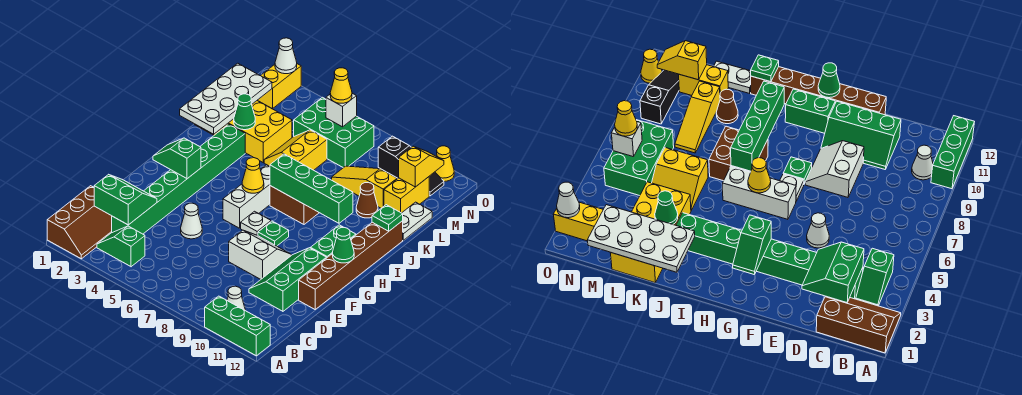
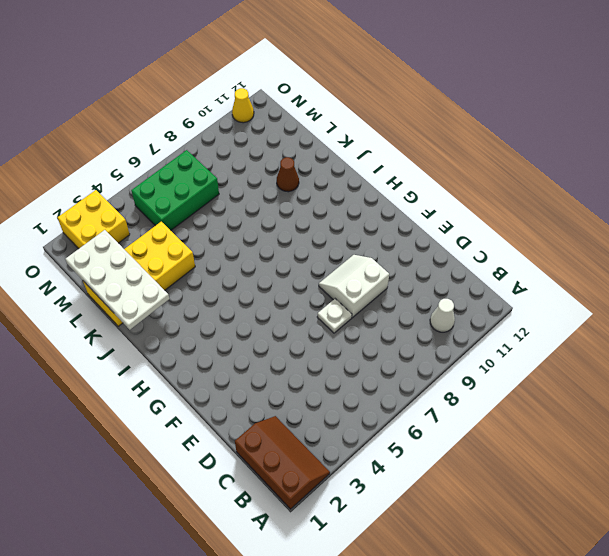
white 1x1 plate [317,299,352,333] -> white 1x1 plate moved to [241,211,271,236]
yellow 2x2 brick [57,190,130,249] -> yellow 1x2 brick [257,64,301,109]
none -> green 1x3 brick [205,296,270,356]
none -> green 1x2 slope [97,226,145,267]
none -> green 1x8 brick [112,124,245,234]
none -> green 2x3 slope [249,248,326,311]

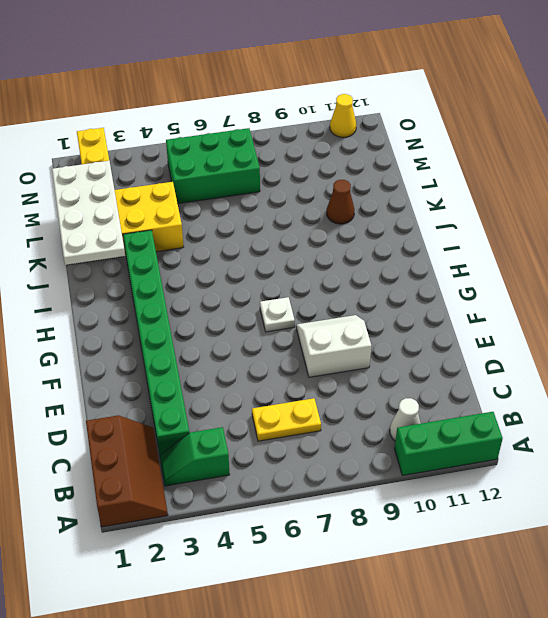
yellow 1x2 plate [252,398,321,441] -> none
none -> green 2x3 slope [249,248,326,311]
none -> white 1x1 cone [181,203,202,239]
none -> brown 1x6 brick [299,221,403,309]
none -> white 1x3 brick [223,165,270,228]

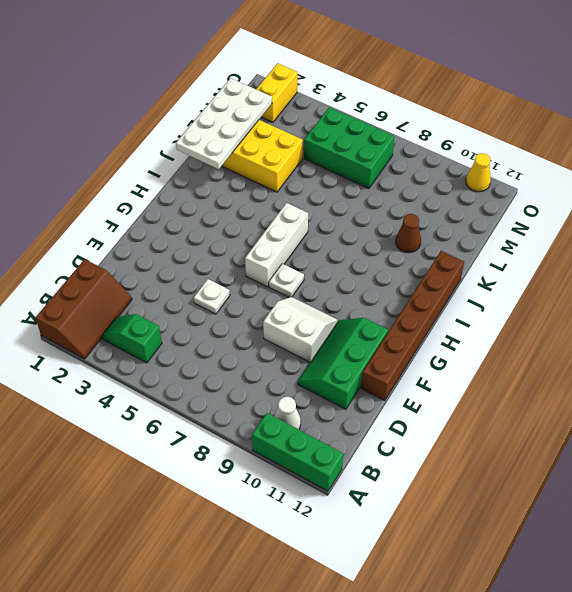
white 1x1 plate [194,279,230,314] -> white 1x1 cone [181,203,202,239]
none -> green 1x8 brick [112,124,245,234]
none -> green 1x1 plate [258,221,289,246]
none -> green 1x2 brick [311,225,356,258]
none -> brown 2x2 brick [270,186,319,224]

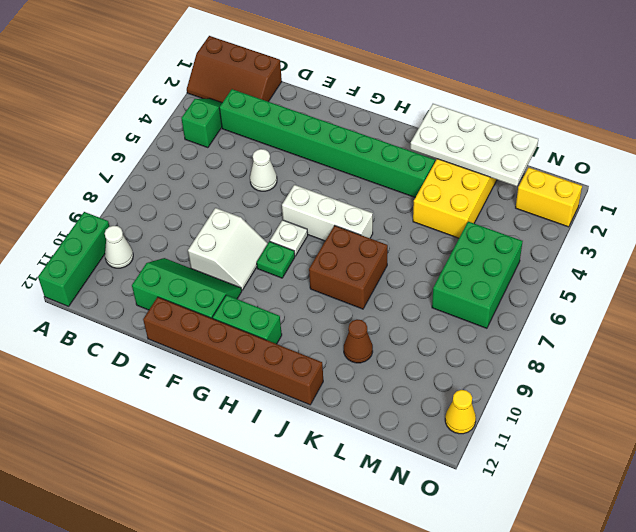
none -> yellow 2x2 slope [264,130,327,170]
none -> white 1x2 plate [402,202,432,240]
none -> yellow 1x3 slope [332,166,397,208]
none -> yellow 1x2 brick [384,177,429,213]

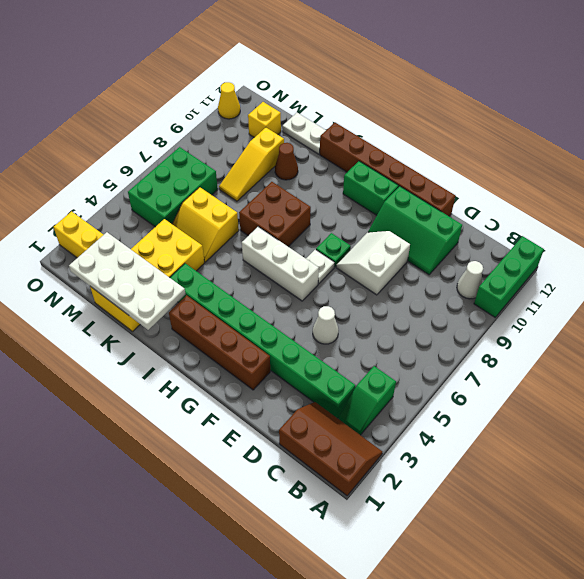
brown 1x4 brick [169,295,270,390] -> none
yellow 1x1 brick [248,102,281,138] -> yellow 1x2 brick [384,177,429,213]
none -> black 1x3 slope [378,136,444,196]
none -> green 2x2 slope [94,174,157,225]
none -> green 1x2 slope [153,138,201,179]
none -> green 1x1 cone [332,228,354,263]

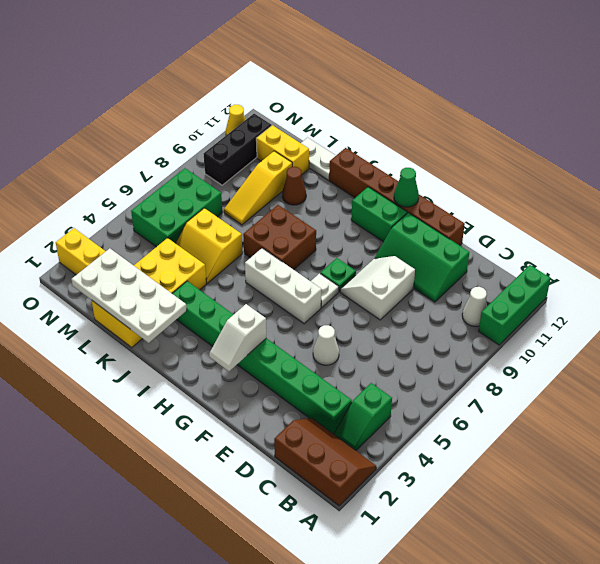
white 1x2 slope [209,304,266,371] -> green 1x2 slope [153,138,201,179]
black 1x3 brick [204,114,272,185] -> black 1x3 slope [378,136,444,196]
none -> green 2x2 slope [94,174,157,225]
none -> yellow 1x1 cone [242,158,264,193]
none -> green 1x4 brick [270,154,353,223]
none -> green 1x1 plate [372,205,403,231]

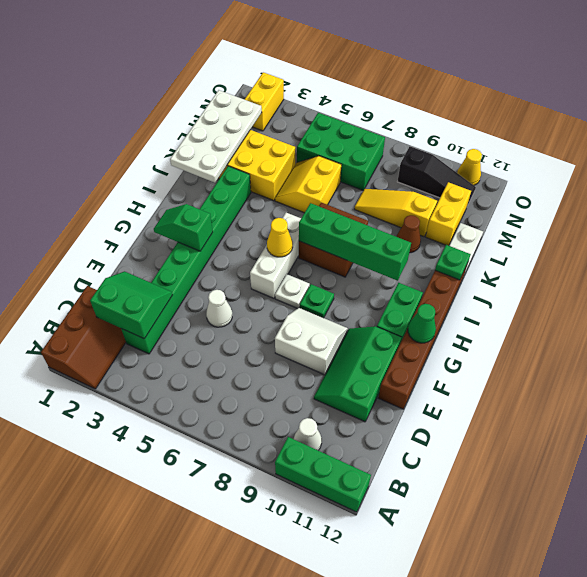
none -> green 1x2 slope [97,226,145,267]
none -> green 1x1 cone [234,94,255,130]
none -> yellow 1x2 slope [399,146,444,187]
none -> white 1x1 brick [326,93,357,127]

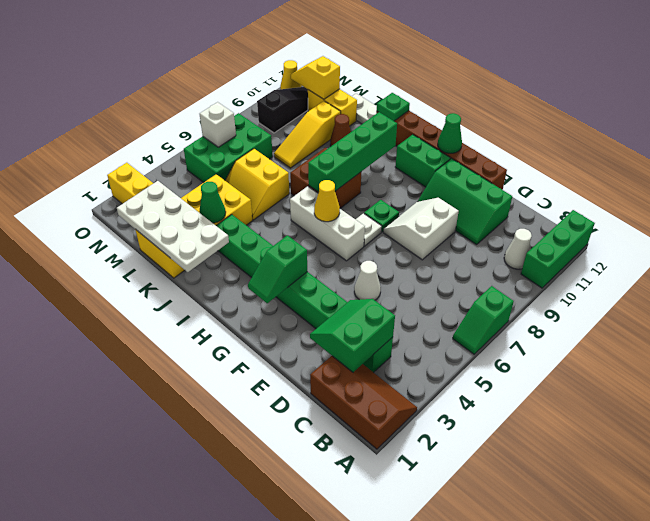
green 1x2 slope [453,286,514,354] -> green 1x2 slope moved to [97,226,145,267]
none -> white 1x1 cone [275,38,297,74]
none -> yellow 1x1 cone [330,68,352,103]

